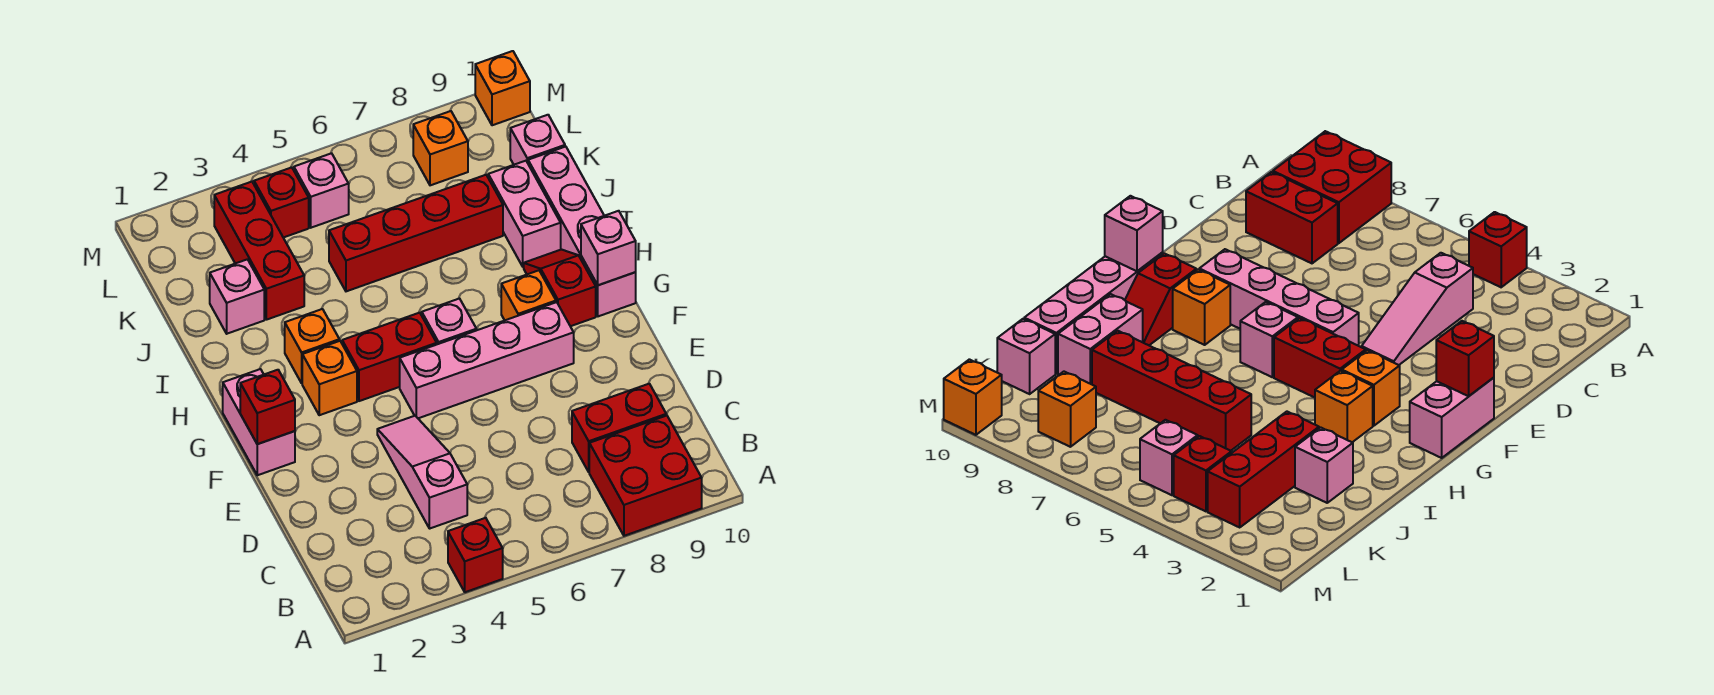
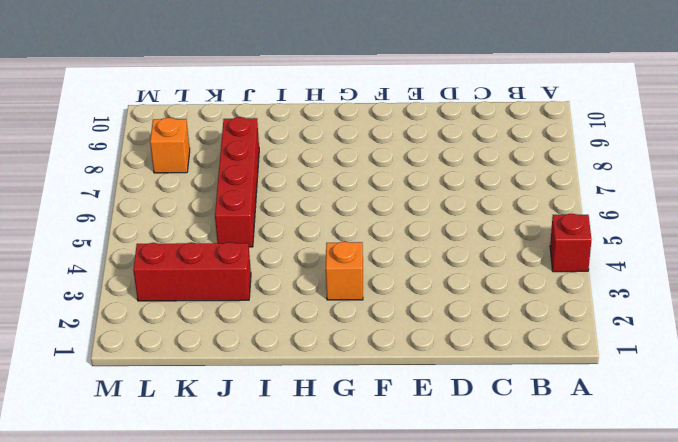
none -> red 2x2 brick [589,415,702,536]
none -> pink 1x3 slope [377,416,467,529]
none -> red 1x2 brick [572,384,666,472]

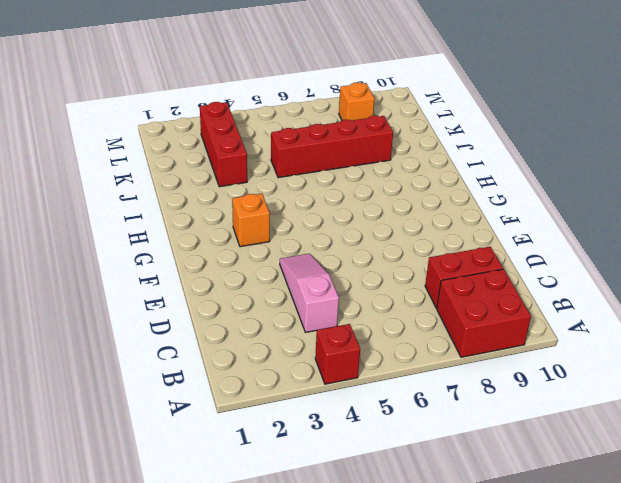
none -> pink 1x2 brick [223,369,295,475]
none -> pink 1x4 brick [400,302,574,418]
none -> red 1x2 brick [342,313,437,401]

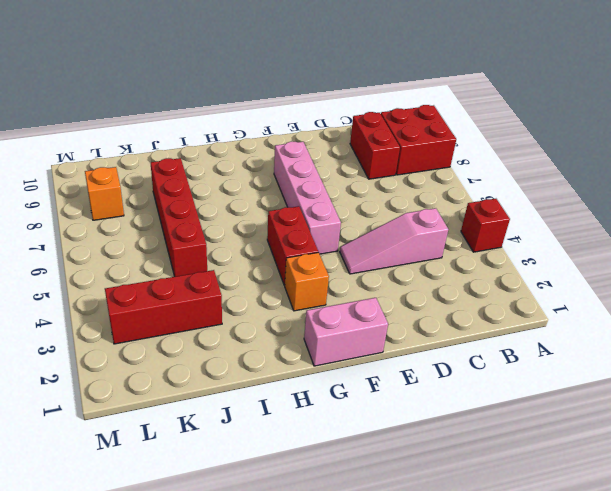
none -> pink 1x1 brick [422,299,476,344]
none -> orange 1x1 brick [501,270,556,320]
none -> red 1x2 slope [524,250,596,326]

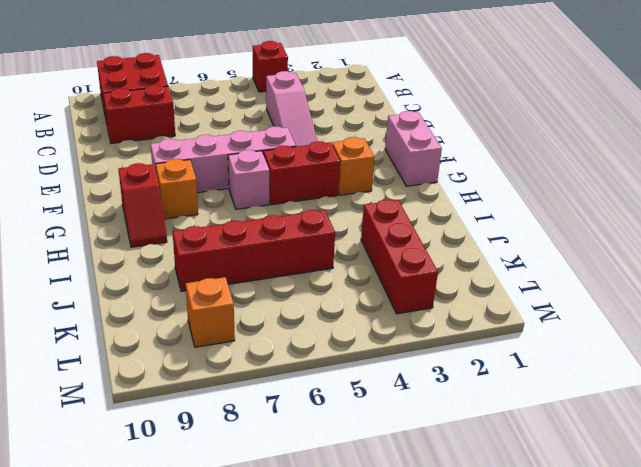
none -> pink 1x4 brick [528,147,636,316]
none -> orange 1x1 brick [285,309,339,383]
none -> pink 1x2 brick [488,161,561,267]

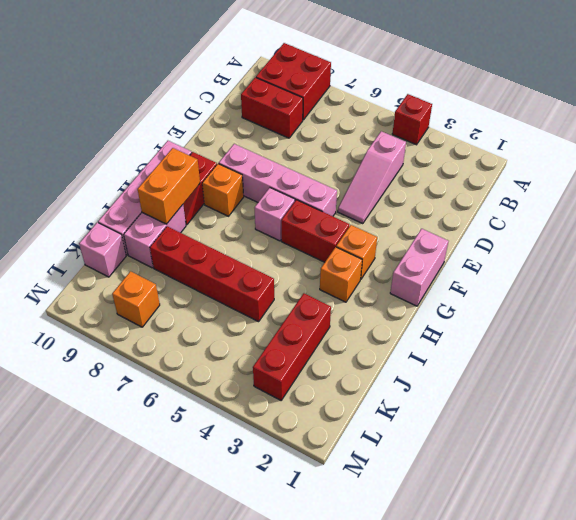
orange 1x2 brick [138,148,200,224] -> none
none -> pink 1x1 brick [210,259,264,334]
none -> red 1x1 brick [254,167,309,238]
none -> pink 1x1 brick [294,153,349,228]

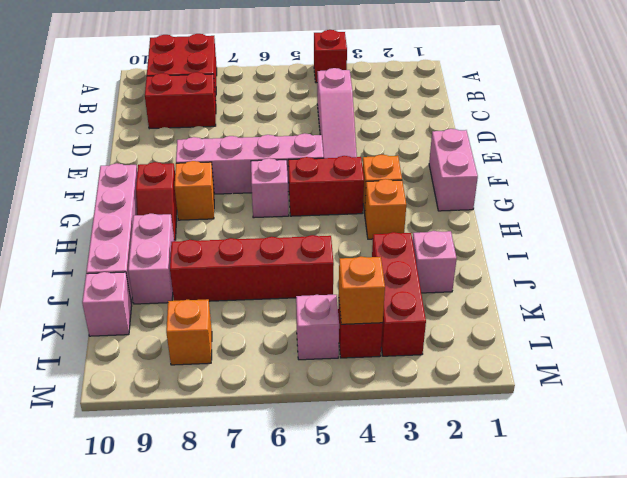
orange 1x1 brick [339,256,385,324] -> orange 1x1 brick moved to [475,51,530,125]
none -> red 1x1 brick [240,370,295,444]
none -> pink 1x1 brick [581,211,636,285]

